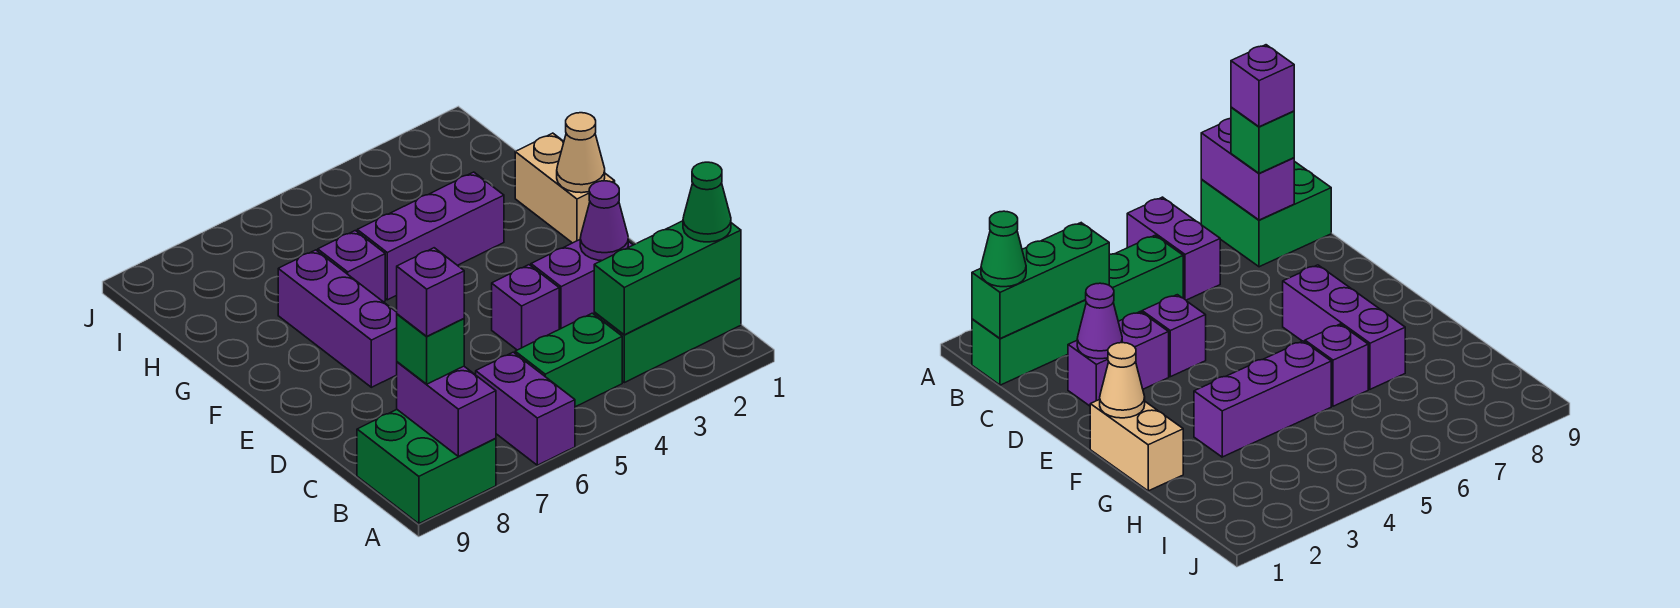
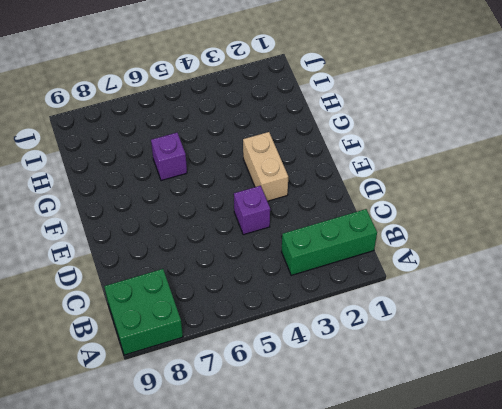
tan 1x2 brick [243,132,288,201] -> tan 1x2 brick moved to [515,133,615,243]
none -> purple 1x2 brick [476,352,575,465]
none -> green 1x2 brick [515,313,622,407]
none -> purple 1x2 brick [531,240,633,329]

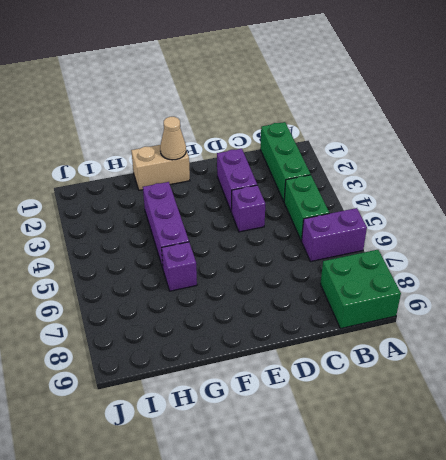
none -> purple 1x3 brick [278,250,397,387]
none -> purple 1x2 brick [397,362,496,456]
none -> green 1x3 brick [594,221,741,335]

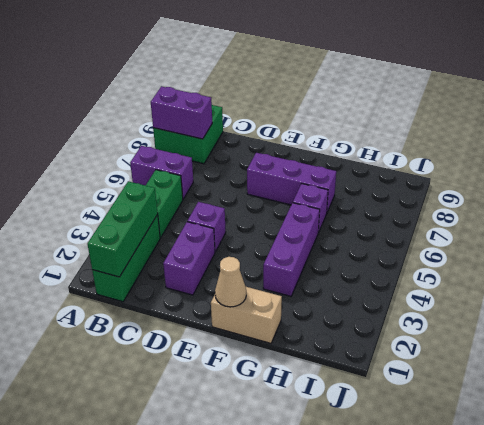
none -> purple 1x1 cone [580,181,628,260]
none -> green 1x1 cone [683,162,731,242]
none -> green 1x1 brick [397,314,464,384]

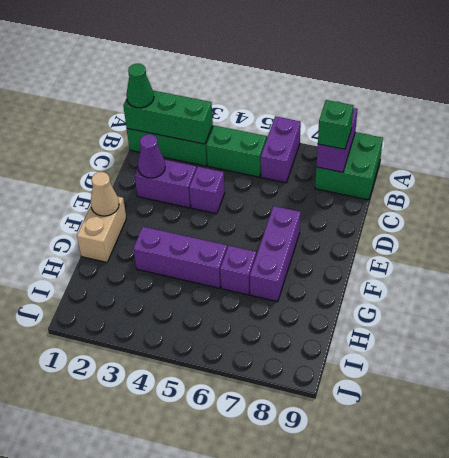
none -> purple 1x1 brick [397,248,464,336]

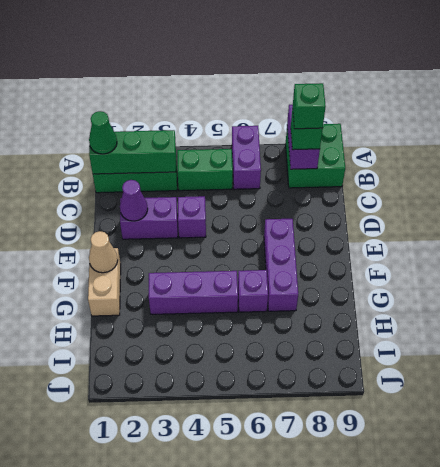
green 1x1 brick [293,83,326,129] -> purple 1x1 brick [397,248,464,336]

